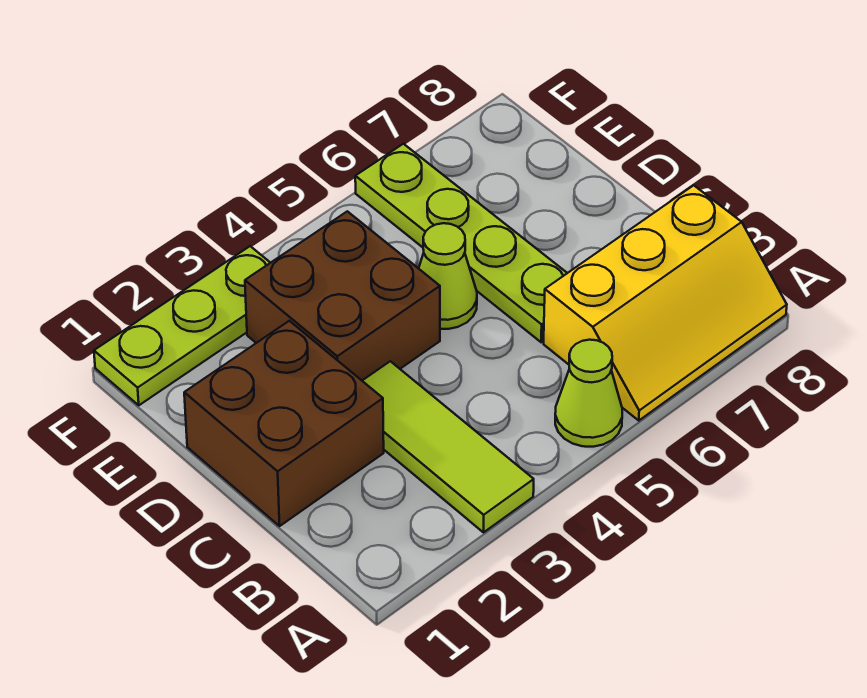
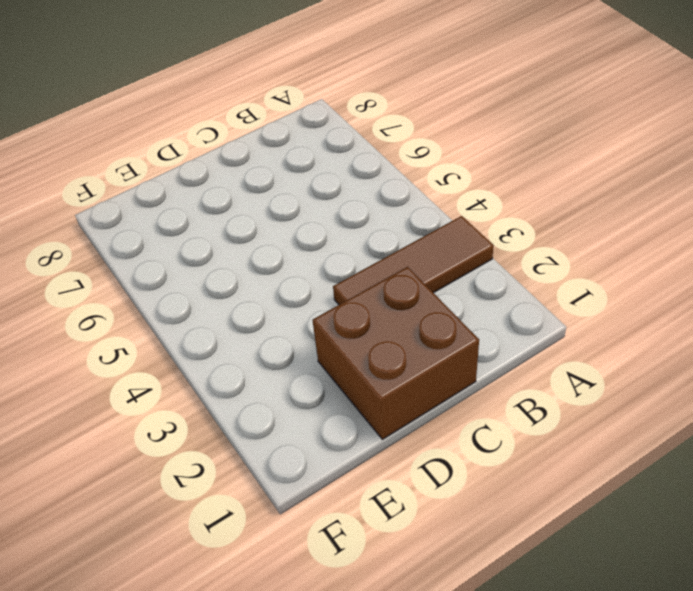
brown 1x3 tile [333,216,494,305] -> lime 1x3 tile [362,361,534,532]
none -> lime 1x1 cone [555,340,622,447]
none -> yellow 2x3 slope [544,185,787,420]

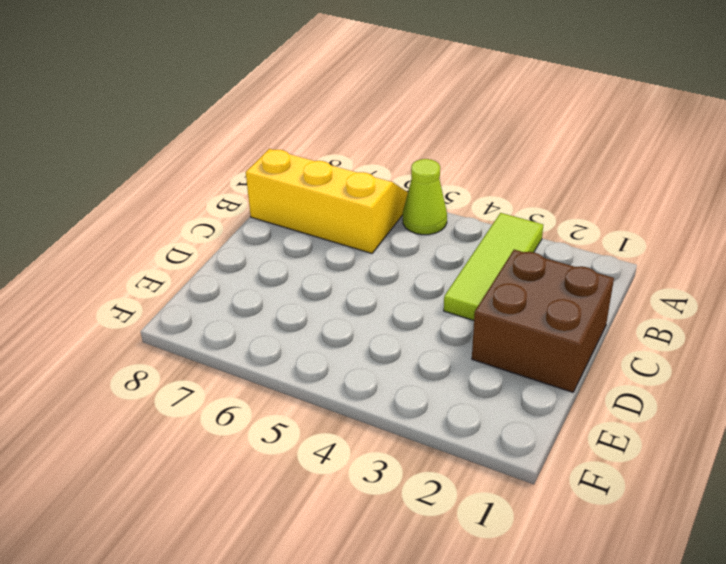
none -> lime 1x4 plate [355,144,567,342]
none -> brown 2x2 brick [245,211,440,380]

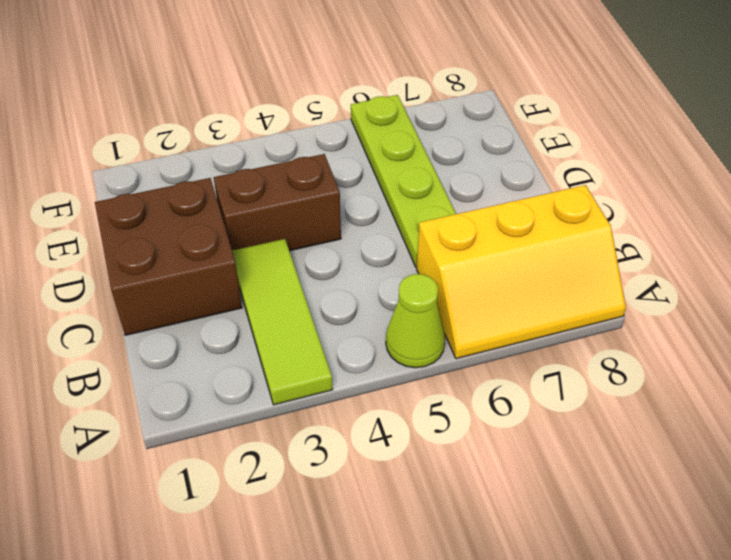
brown 1x2 brick [213,154,341,251] -> brown 2x2 brick [245,211,440,380]
none -> lime 1x1 cone [419,223,477,329]
none -> lime 1x3 plate [94,246,270,405]

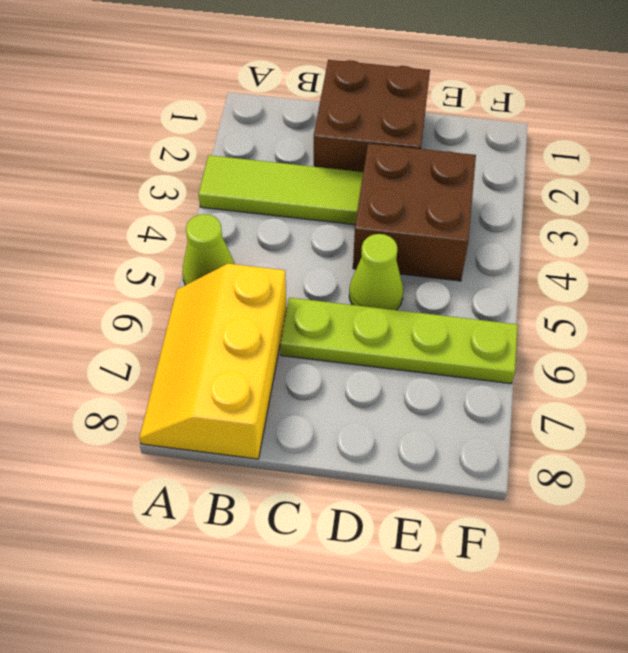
none -> lime 1x3 plate [94,246,270,405]

